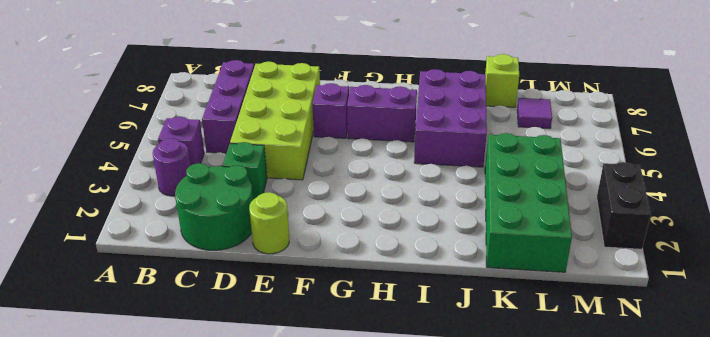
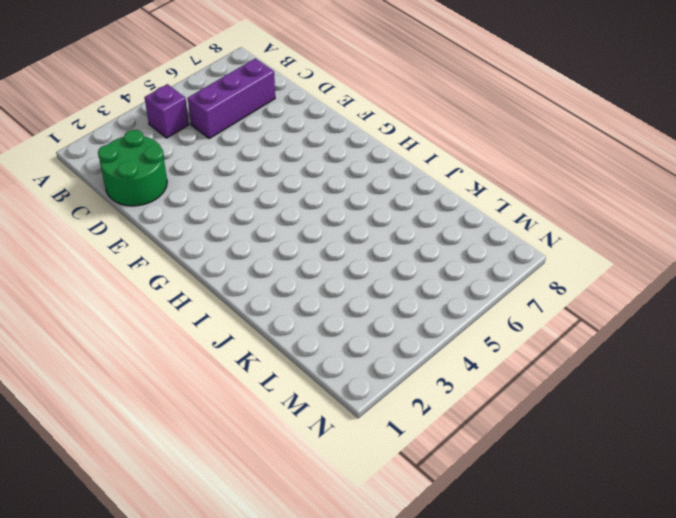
none -> purple 1x1 round brick [153,138,191,196]
none -> green 1x1 brick [223,142,267,200]
none -> lime 2x4 brick [230,62,320,180]

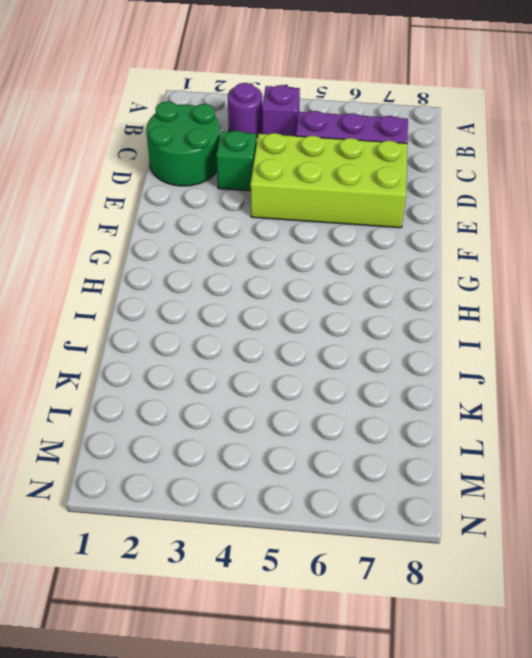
none -> lime 1x1 round brick [249,192,289,254]
none -> purple 1x1 brick [312,83,349,138]
none -> purple 1x2 brick [347,85,417,142]

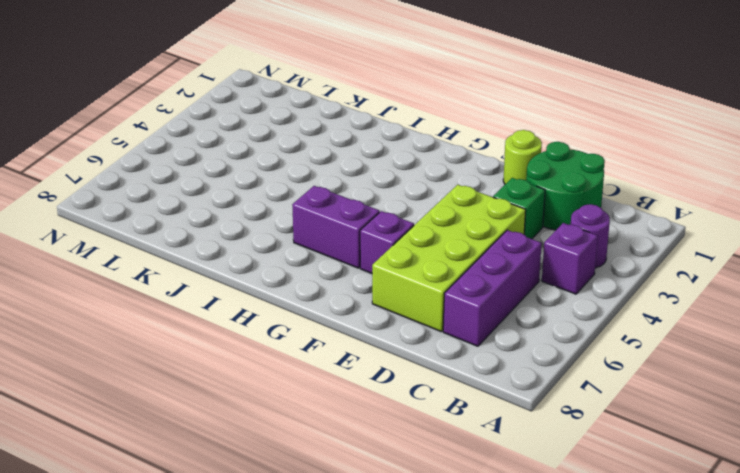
none -> purple 2x3 brick [414,69,487,167]
none -> green 2x4 brick [485,133,572,272]
none -> lime 1x1 brick [485,54,519,107]

